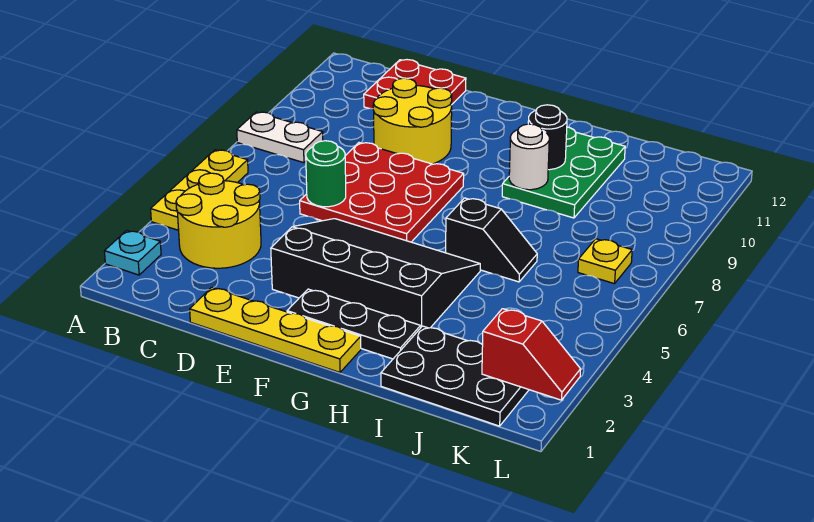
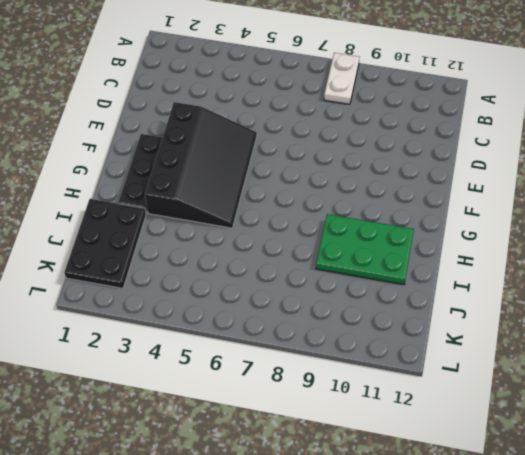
none -> cyan 1x1 plate [104,230,161,275]
none -> yellow 1x3 plate [151,150,248,230]
none -> yellow 2x2 round brick [176,173,261,268]

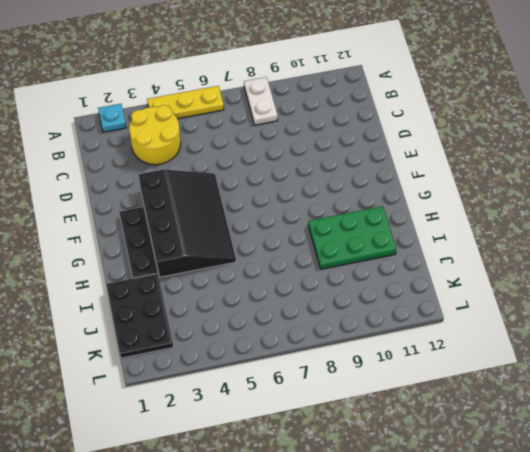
none -> red 2x2 plate [364,60,466,109]
none -> yellow 1x4 plate [190,287,361,372]
none -> red 3x3 plate [300,143,464,242]

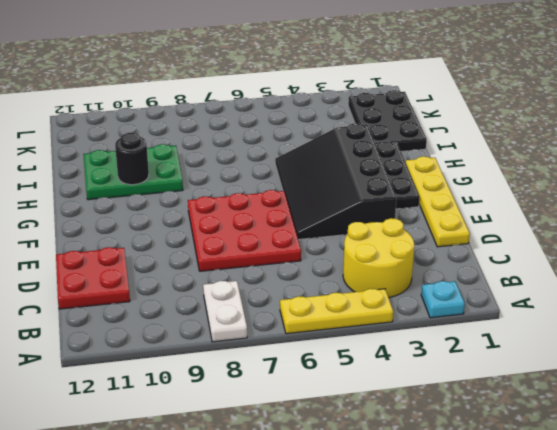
none -> yellow 2x2 round brick [373,78,452,164]
none -> black 1x2 slope [446,198,537,282]
none -> yellow 1x1 plate [578,239,632,284]

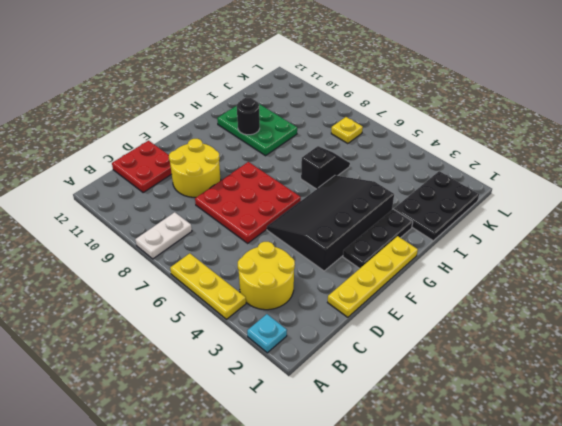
none -> green 1x1 round brick [306,141,346,207]
none -> white 1x1 round brick [509,124,549,190]
none -> red 1x2 slope [482,309,581,400]

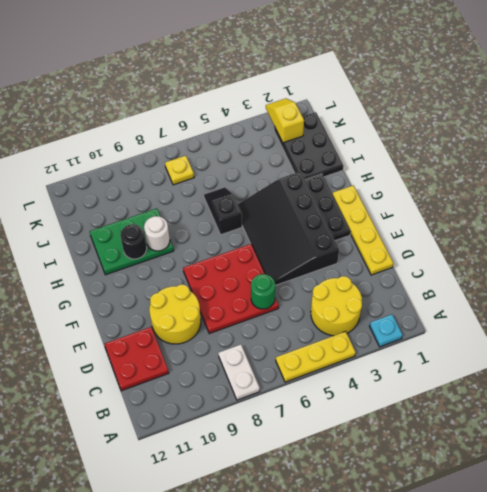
yellow 1x2 slope [266,99,304,143] -> red 1x2 slope [482,309,581,400]

